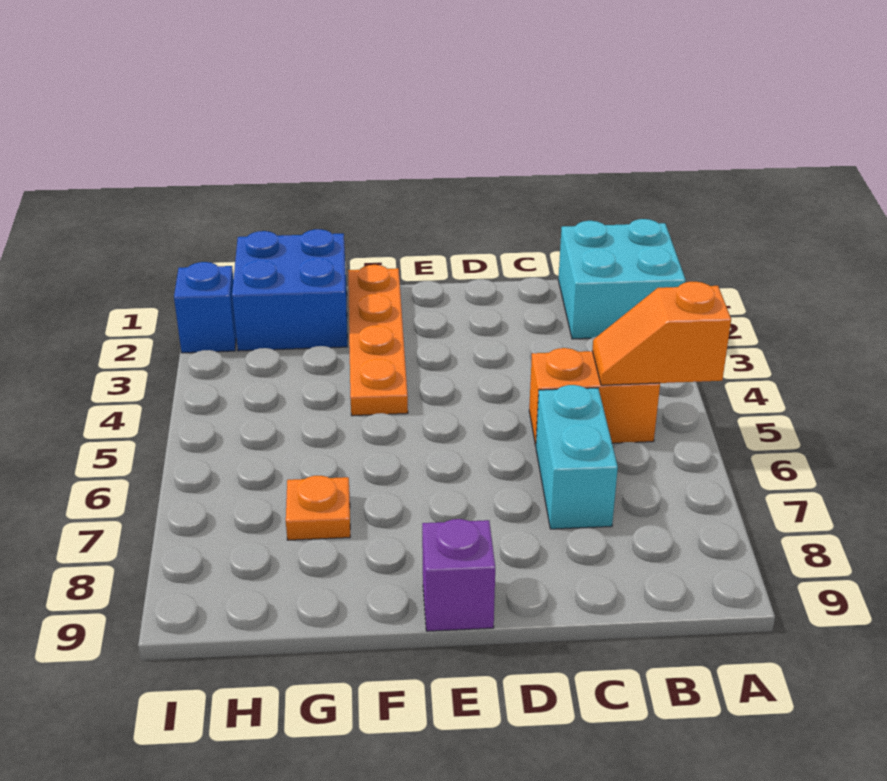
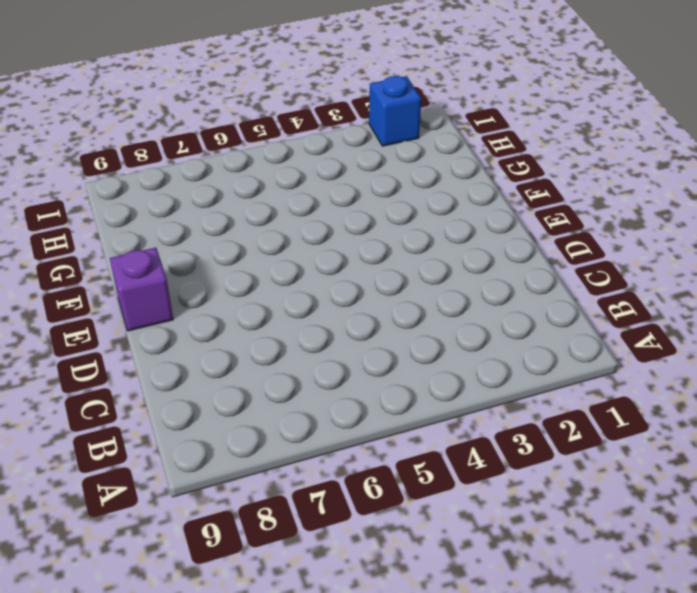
none -> cyan 2x2 brick [558,219,686,339]
none -> orange 1x2 brick [529,348,660,446]

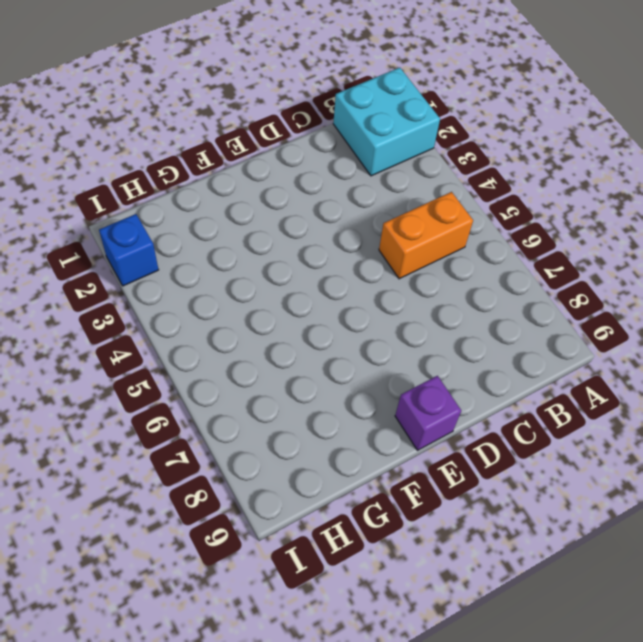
none -> cyan 1x2 brick [536,385,618,529]
none -> orange 1x4 plate [348,265,408,416]

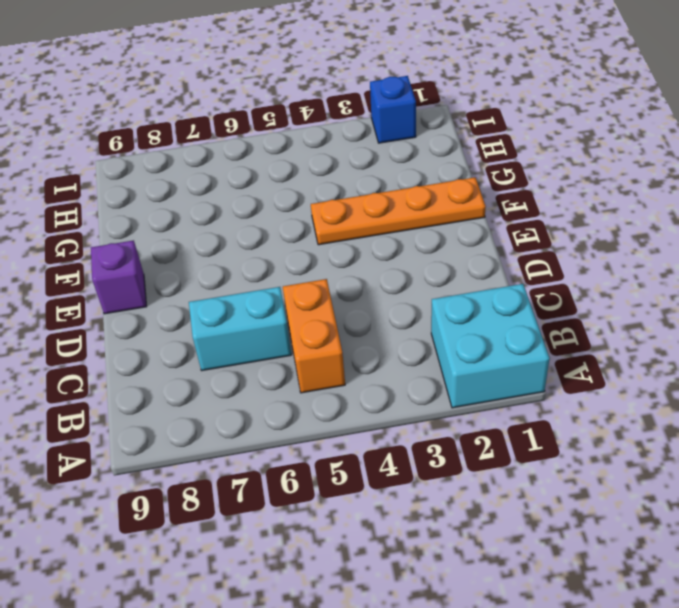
none -> blue 2x2 brick [232,229,347,351]
none -> orange 1x1 plate [286,476,350,540]

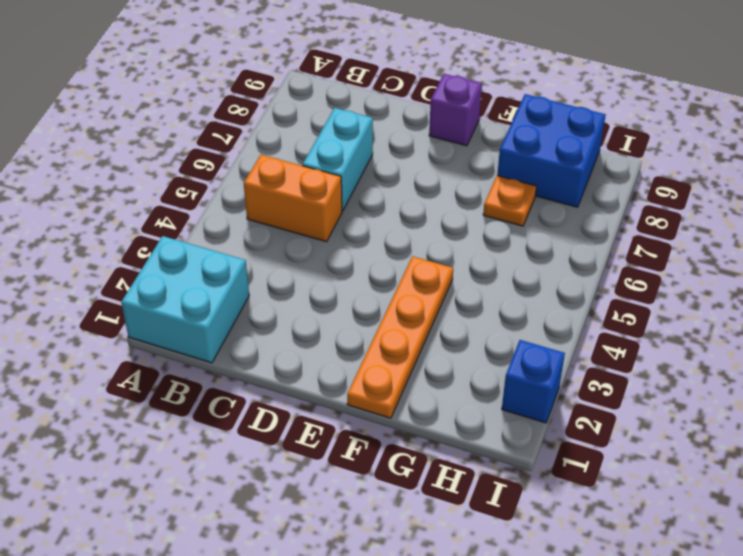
blue 2x2 brick [497,94,606,207] -> blue 2x2 brick moved to [232,229,347,351]
none -> orange 1x2 slope [592,282,731,385]

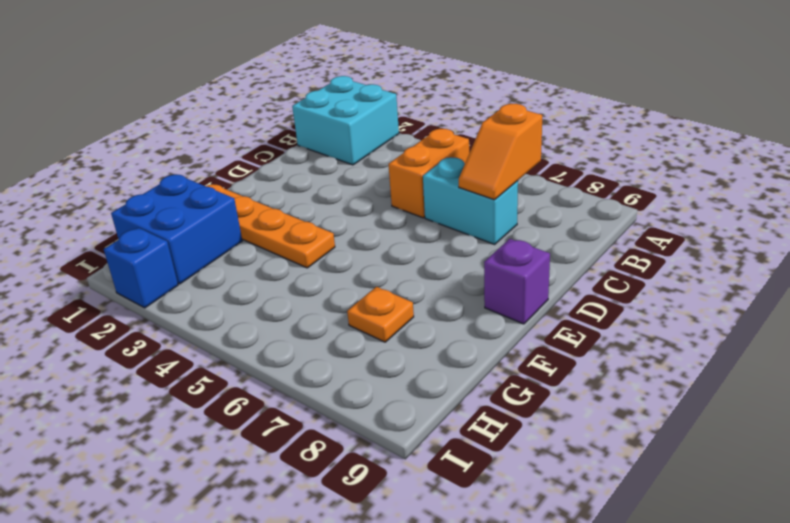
orange 1x2 slope [459,104,542,200] -> orange 1x2 slope moved to [592,282,731,385]

